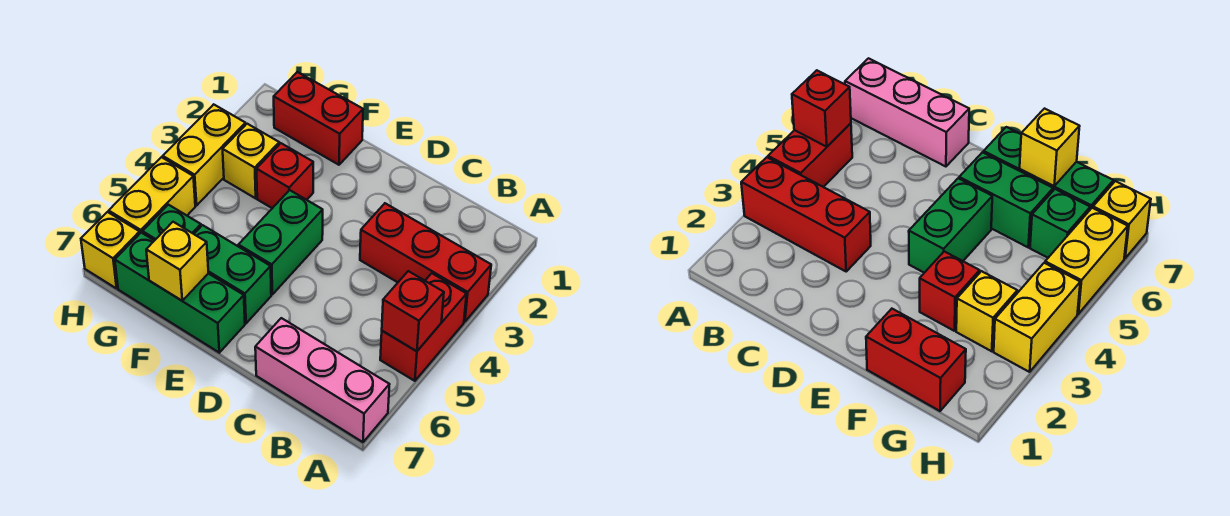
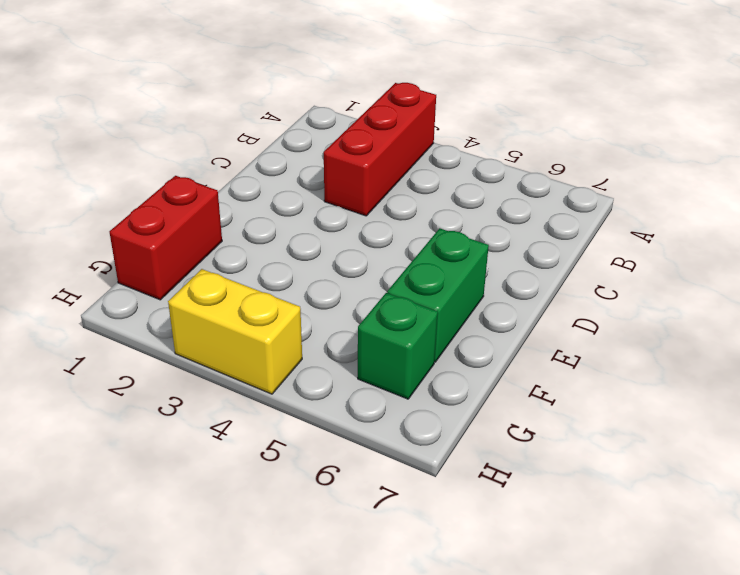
none -> red 1x2 brick [380,273,467,381]
none -> pink 1x3 brick [255,318,390,442]
none -> green 1x2 brick [238,190,323,294]

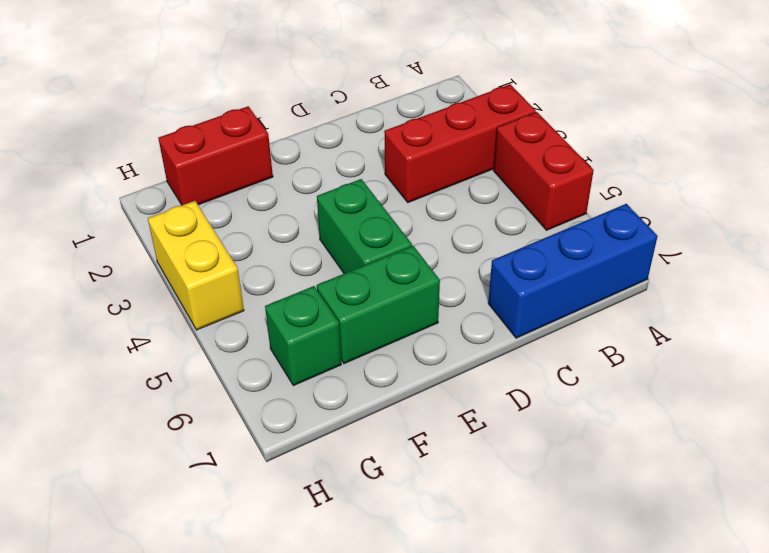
blue 1x3 brick [488,204,658,338] -> pink 1x3 brick [255,318,390,442]
none -> green 1x3 brick [115,233,245,353]
none -> red 1x1 brick [256,143,313,208]
none -> yellow 1x1 brick [223,124,279,198]

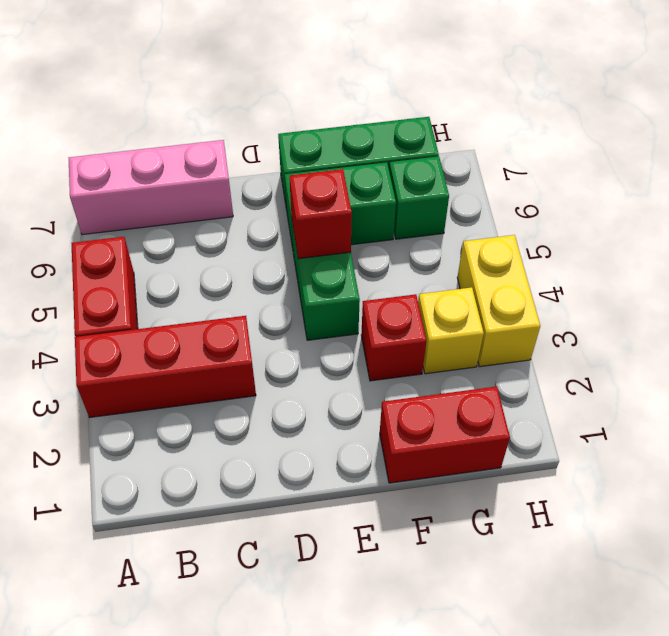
red 1x1 brick [289,169,352,259] -> red 1x1 brick moved to [382,271,444,351]
none -> yellow 1x2 brick [109,157,195,233]
none -> yellow 1x1 brick [81,212,140,288]
none -> yellow 1x1 brick [146,222,208,301]

